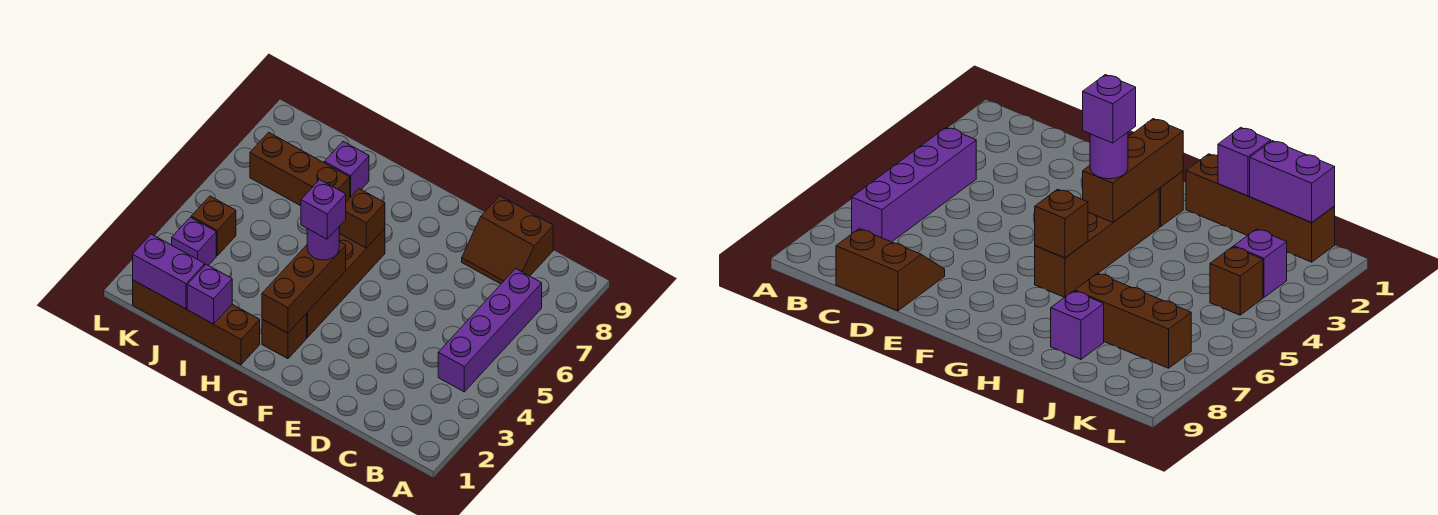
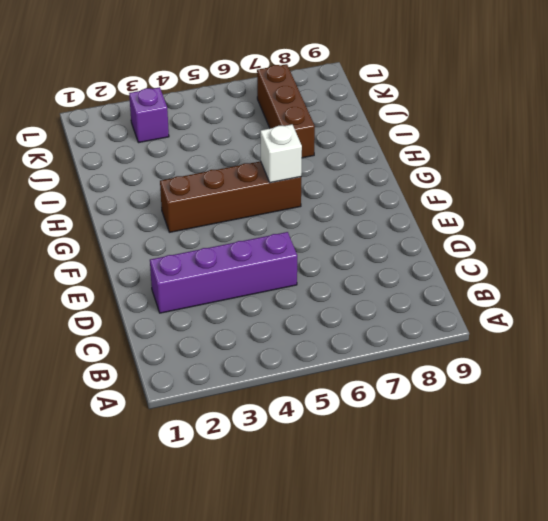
purple 1x4 brick [150,232,297,313] -> purple 1x4 brick moved to [438,269,542,392]
white 1x1 brick [260,124,302,183] -> brown 1x1 brick [340,189,385,248]
none -> brown 2x2 slope [462,196,553,284]
none -> brown 1x1 brick [262,314,307,359]
none -> brown 1x4 brick [133,280,260,365]

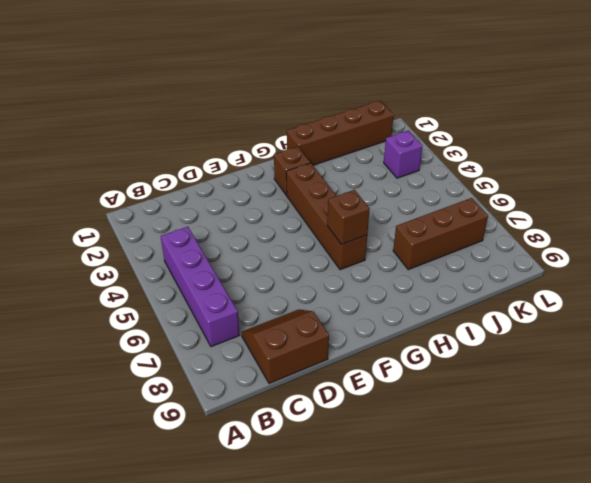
none -> purple 1x1 brick [324,142,369,197]
none -> brown 1x1 brick [191,196,236,255]
none -> brown 1x3 brick [262,242,346,333]

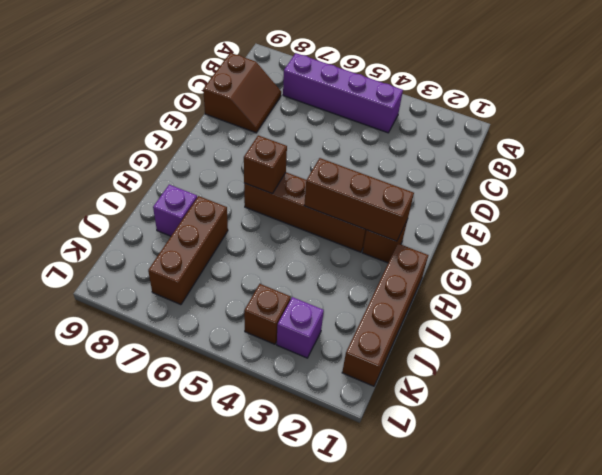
none -> purple 1x1 brick [187,264,232,324]
none -> purple 1x2 brick [133,234,205,309]
none -> purple 1x1 round brick [307,227,339,260]

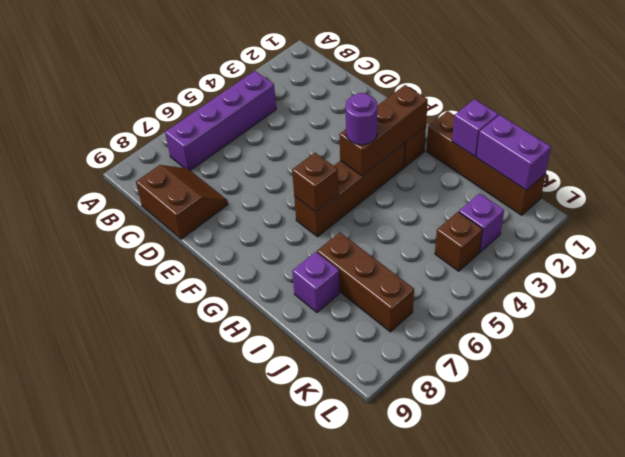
none -> purple 1x1 brick [301,180,346,239]

